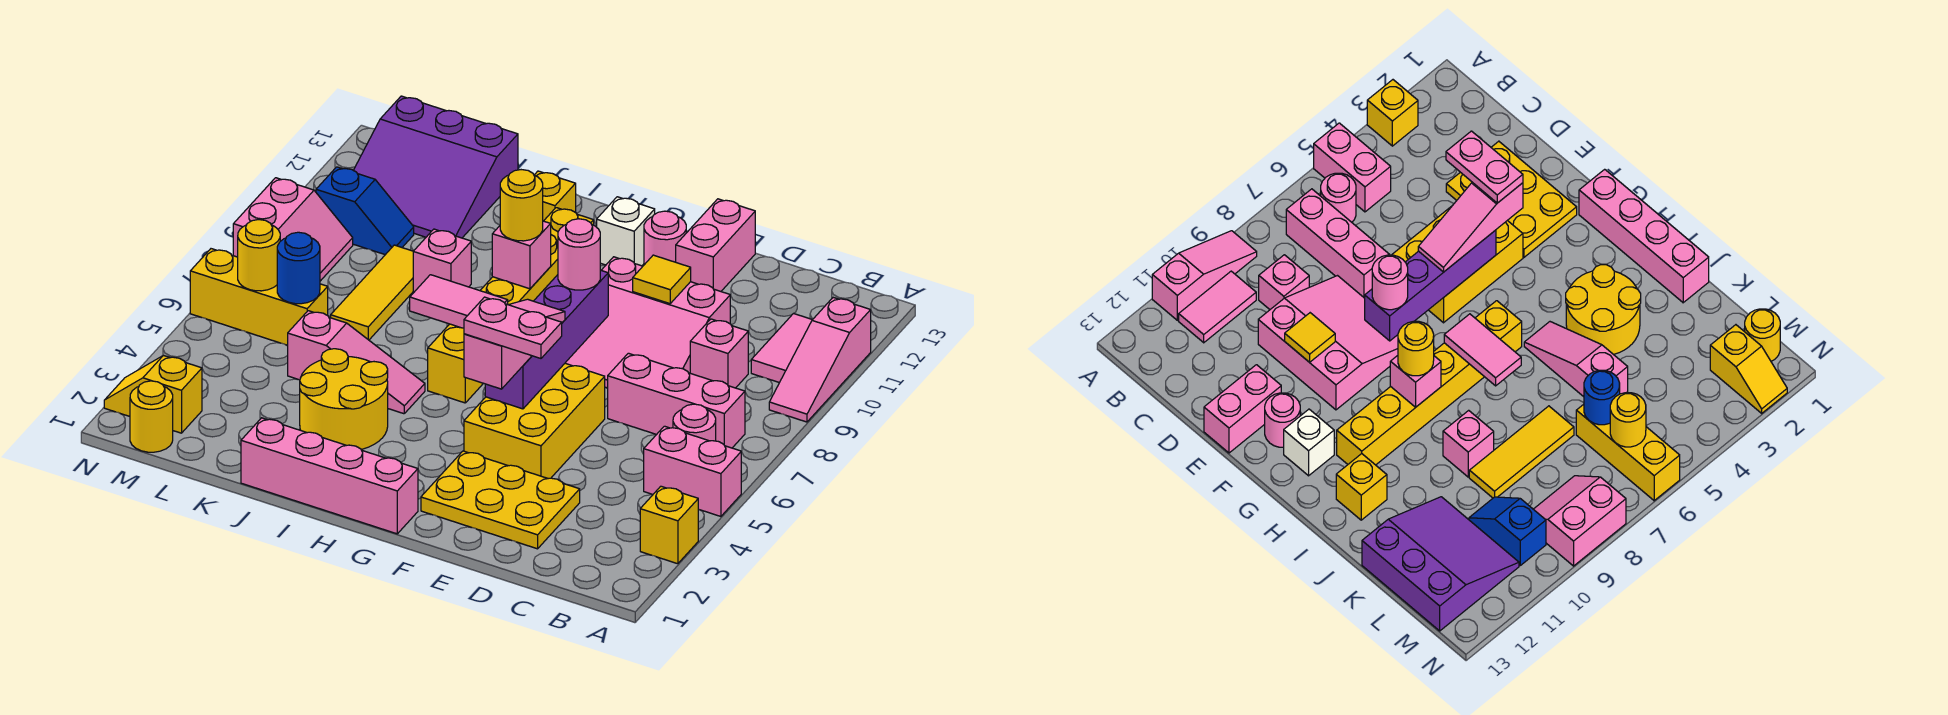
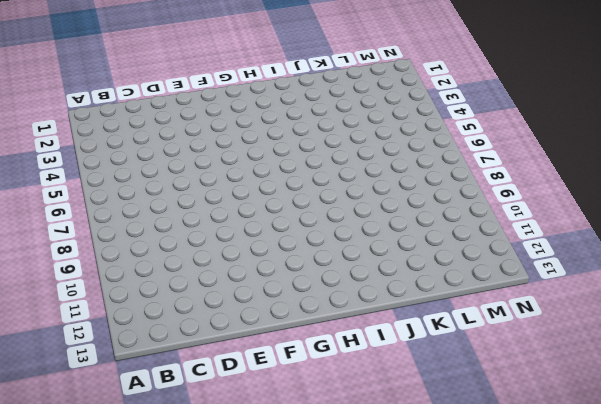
none -> yellow 1x1 brick [640,486,698,564]
none -> pink 1x2 brick [644,426,741,516]
none -> pink 1x3 slope [769,298,871,422]
none -> pink 1x1 round brick [673,404,716,441]

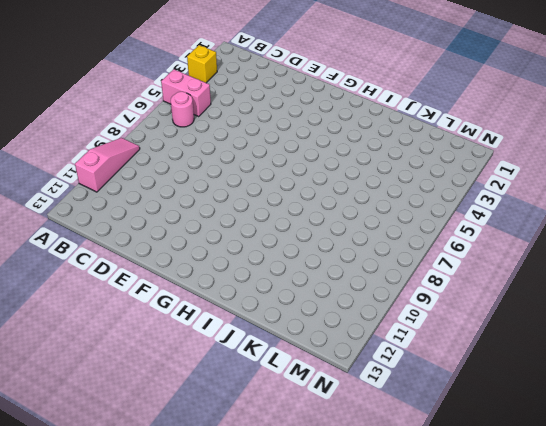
none -> pink 1x3 brick [608,353,745,448]
none -> pink 1x2 tile [751,313,812,383]
none -> pink 1x1 brick [690,319,748,388]
none -> yellow 2x3 plate [421,451,580,549]

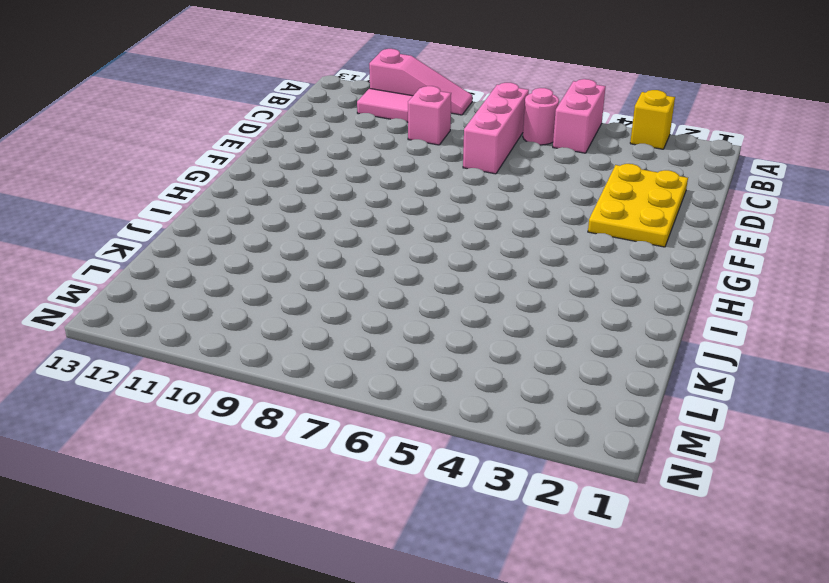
none -> pink 3x3 slope [566,257,730,388]
none -> yellow 2x3 brick [464,363,605,479]
none -> pink 1x2 brick [676,199,755,291]
none -> pink 1x1 round brick [644,211,686,265]

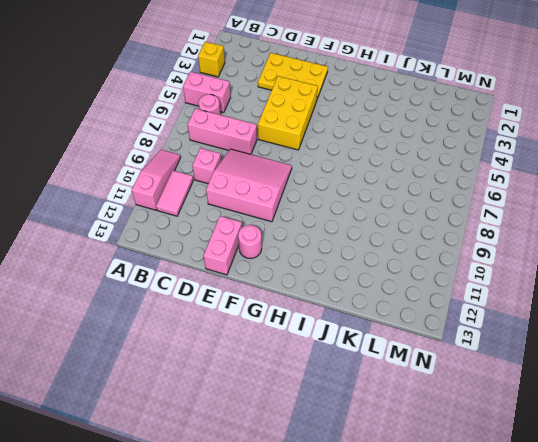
none -> pink 1x4 brick [241,418,418,534]
none -> white 1x1 brick [597,197,655,266]
none -> yellow 1x6 brick [428,208,594,403]
none -> yellow 2x2 round brick [300,349,388,449]

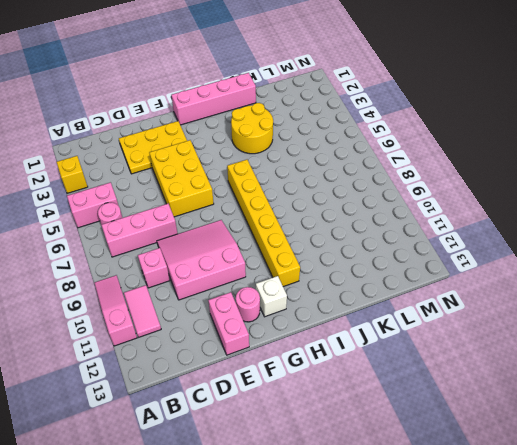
none -> pink 1x3 slope [288,311,425,414]
none -> yellow 1x1 brick [535,171,576,221]
none -> pink 1x1 brick [413,229,471,293]
none -> yellow 1x3 tile [331,245,413,340]

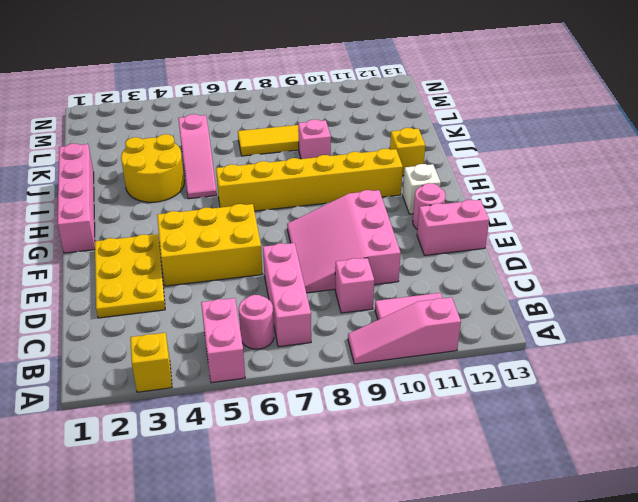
none -> purple 3x3 slope [353,96,518,238]
none -> yellow 1x3 brick [190,249,328,345]
none -> blue 1x2 slope [316,167,414,255]
none -> yellow 1x1 round brick [130,381,173,452]

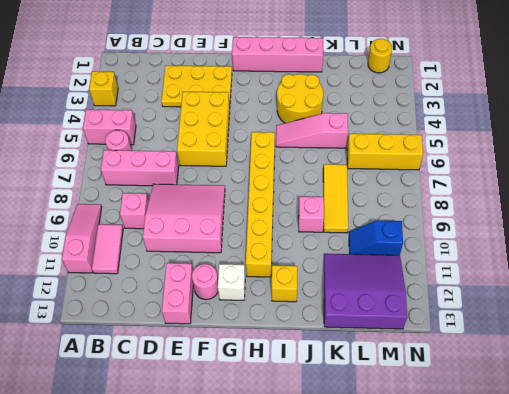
none -> yellow 1x2 slope [104,355,202,433]
none -> pink 2x2 slope [233,178,353,281]
none -> yellow 1x1 tile [633,255,691,304]
none -> purple 1x4 brick [485,270,608,409]

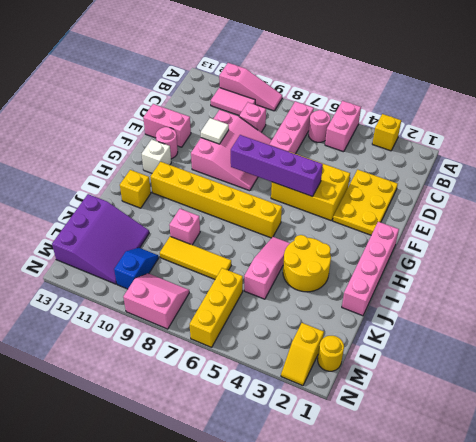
white 1x1 tile [201,118,229,144] -> yellow 1x1 tile [633,255,691,304]
none -> pink 1x2 tile [410,275,508,328]
none -> pink 1x1 brick [492,221,551,289]
none -> blue 1x1 round brick [277,232,320,304]
none -> yellow 1x1 round brick [238,220,280,291]

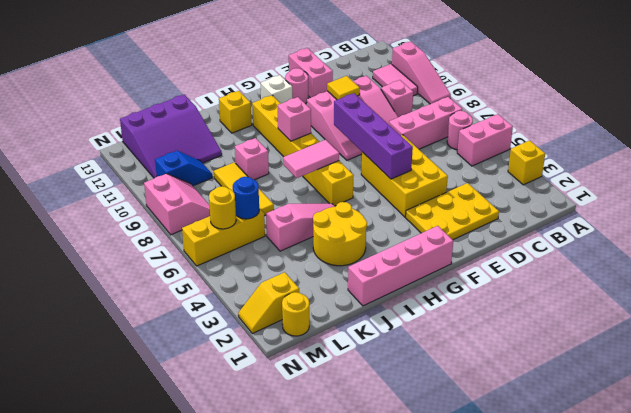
none -> pink 1x3 slope [464,299,565,389]
none -> pink 1x1 round brick [558,219,600,290]
none -> yellow 1x1 round brick [500,170,543,241]
none -> pink 1x2 plate [464,297,562,358]

